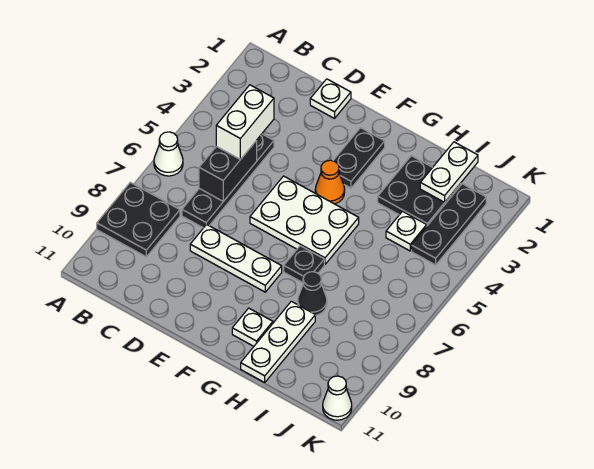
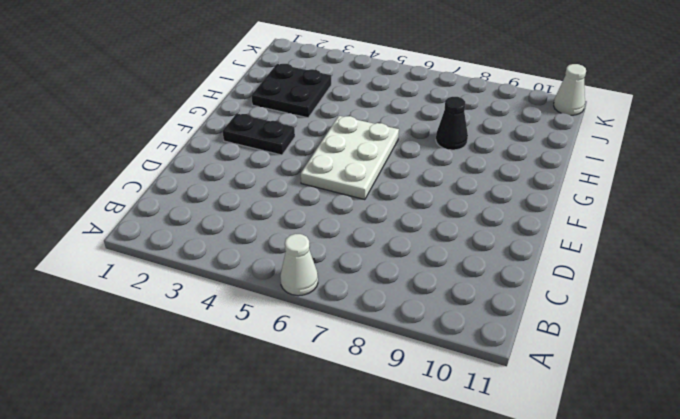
none -> black 2x2 plate [97,182,180,257]
none -> black 1x4 plate [182,134,274,228]
none -> white 1x1 plate [310,79,351,119]

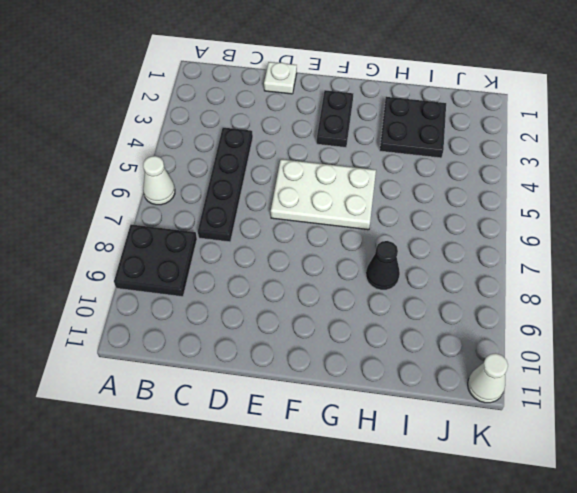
none -> white 1x3 plate [190,224,282,292]
none -> orange 1x1 cone [315,160,345,204]
none -> black 1x1 plate [284,246,324,283]

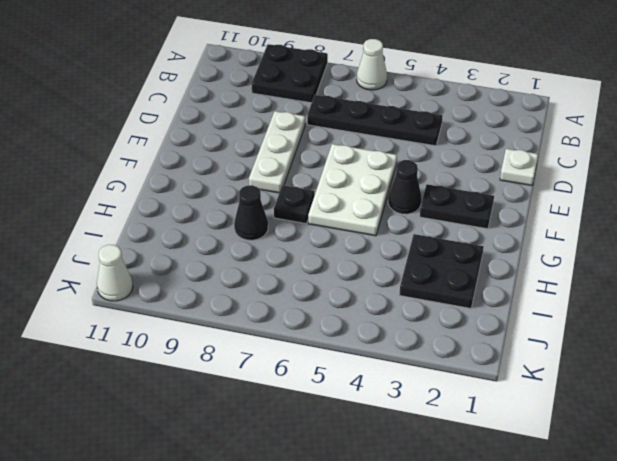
black 1x1 cone [388,160,421,214] -> orange 1x1 cone [315,160,345,204]
none -> white 1x1 plate [232,308,273,346]
none -> white 1x3 plate [241,301,315,382]
none -> white 1x1 plate [386,211,427,251]

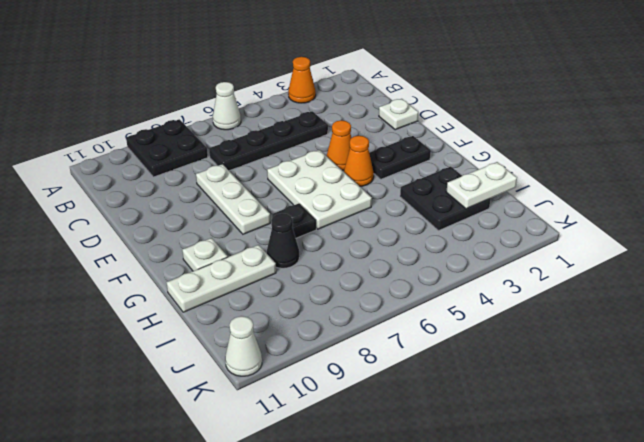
orange 1x1 cone [288,57,316,103] -> none
orange 1x1 cone [327,120,351,170] -> none
none -> white 1x1 plate [386,211,427,251]
none -> black 1x3 plate [412,184,486,265]
none -> black 1x2 brick [199,141,257,201]

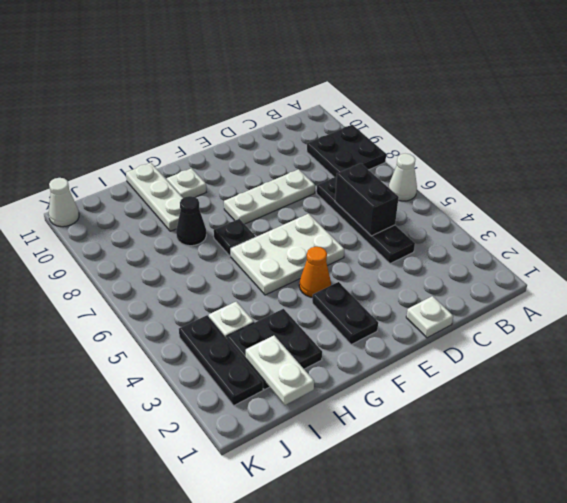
none -> white 1x2 brick [216,85,274,160]

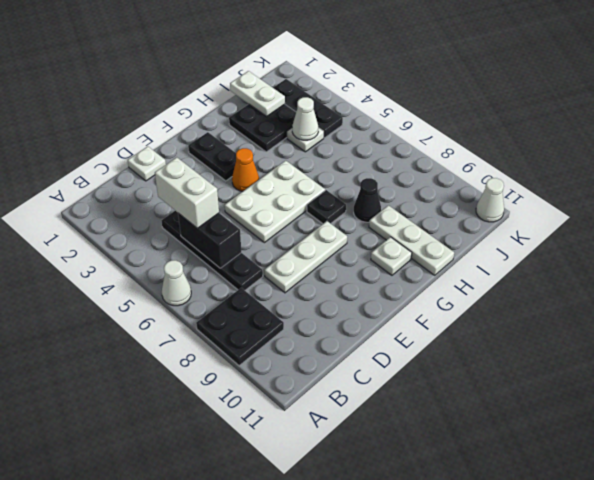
white 1x1 cone [292,97,318,140] -> none

